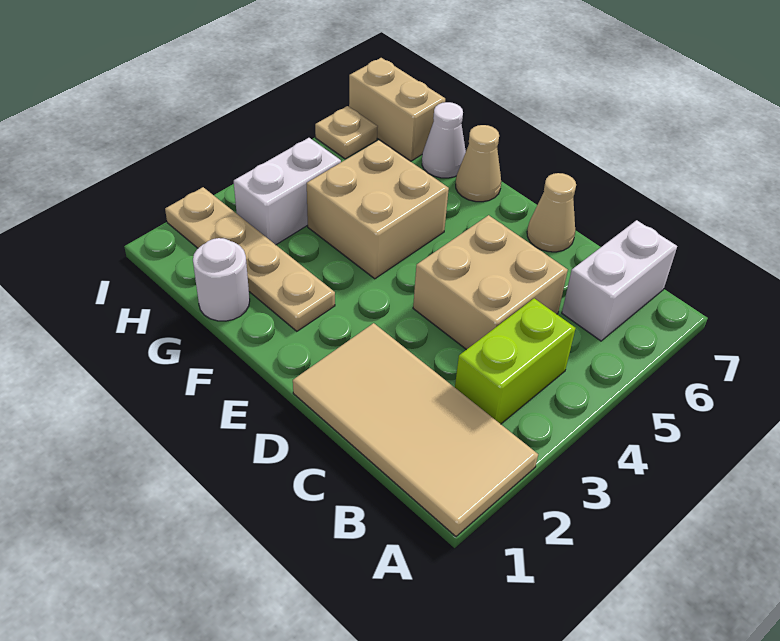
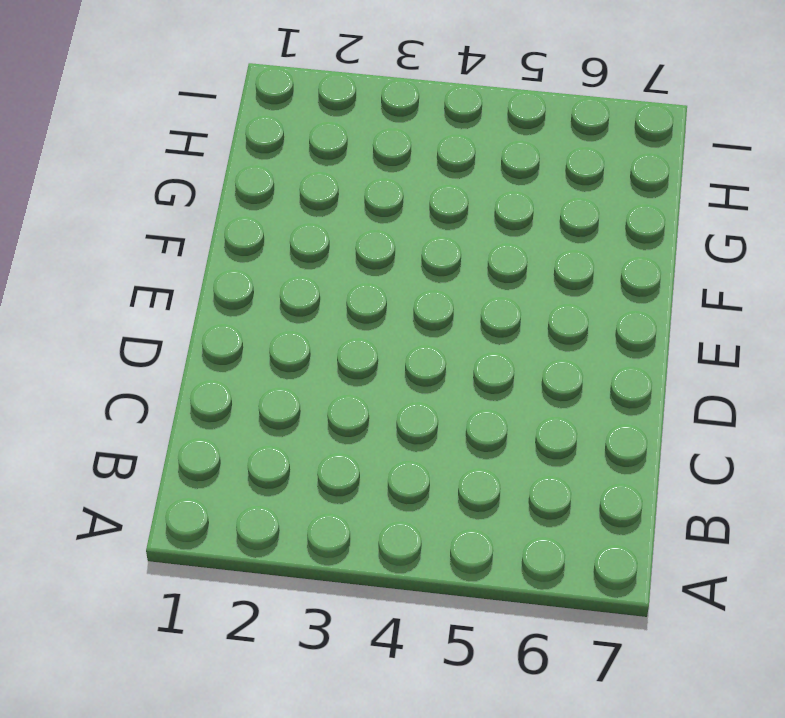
none -> tan 2x4 tile [293,323,538,536]
none -> lime 1x2 brick [455,298,576,424]
none -> white 1x2 brick [562,220,677,341]

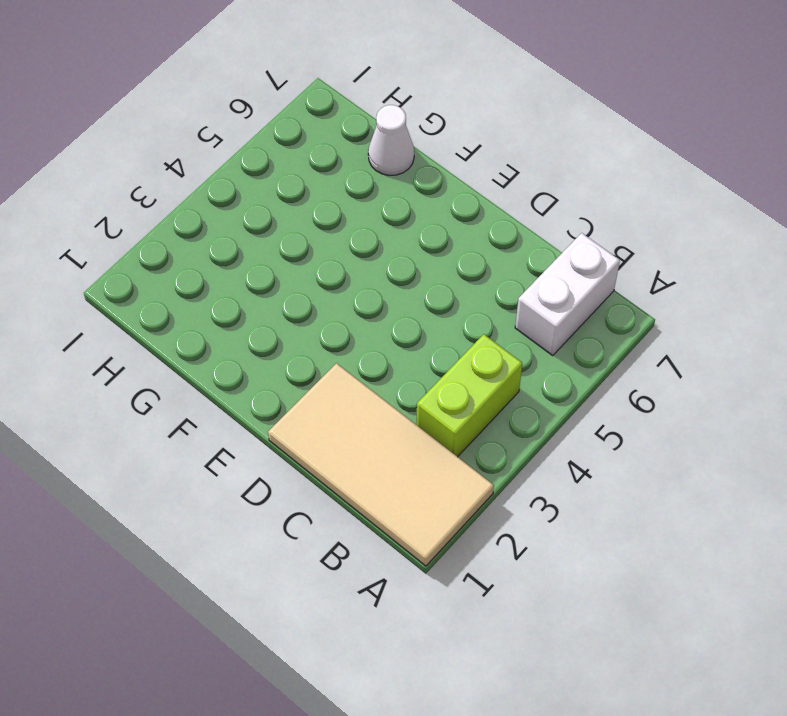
none -> tan 2x2 brick [413,215,568,350]
none -> tan 1x1 cone [527,173,576,252]
none -> tan 1x4 plate [165,187,335,331]

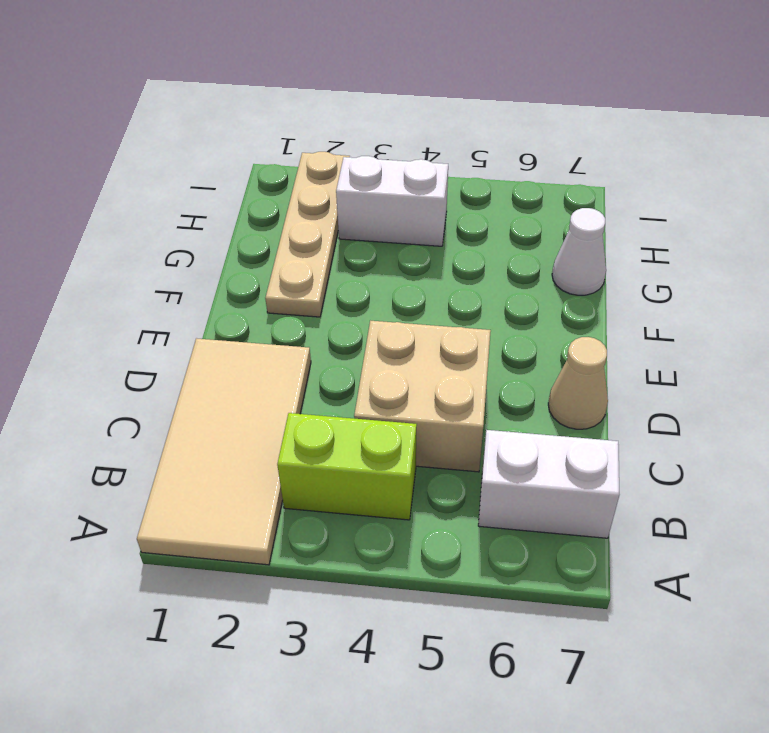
none -> tan 2x2 brick [307,140,449,279]
none -> tan 1x1 cone [456,125,501,202]
none -> white 1x1 round brick [193,238,250,321]

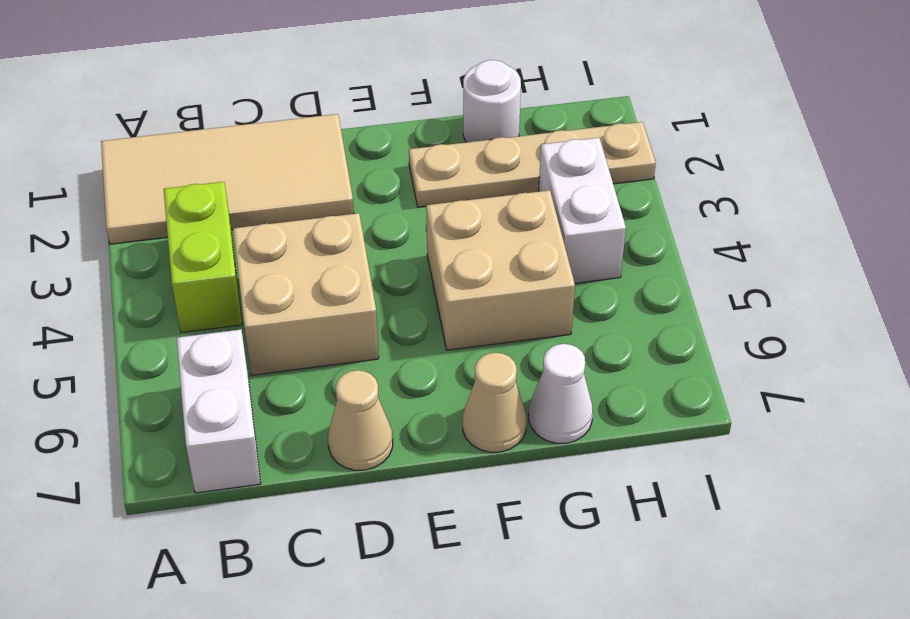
none -> tan 1x2 brick [349,58,445,161]
none -> tan 1x1 plate [315,106,378,159]

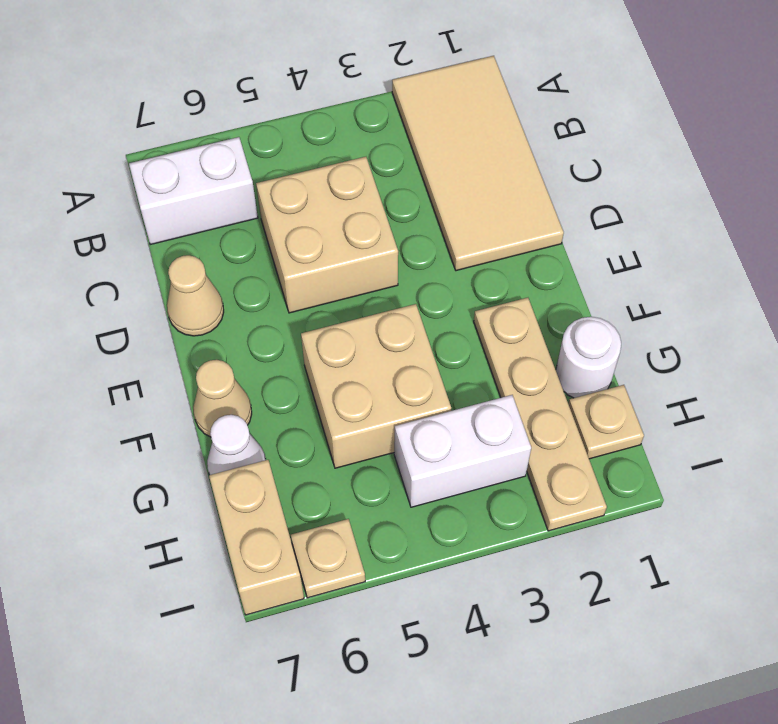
tan 1x1 plate [568,385,644,459] -> none
none -> lime 1x2 brick [455,298,576,424]

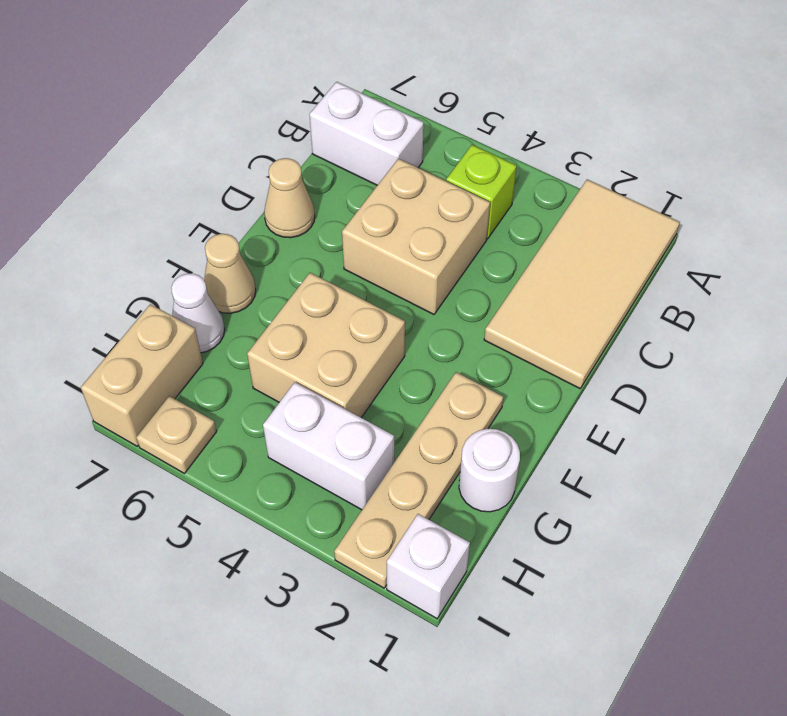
lime 1x1 brick [446,145,517,239] -> lime 1x2 brick [455,298,576,424]
white 1x1 brick [387,514,470,618] -> none

